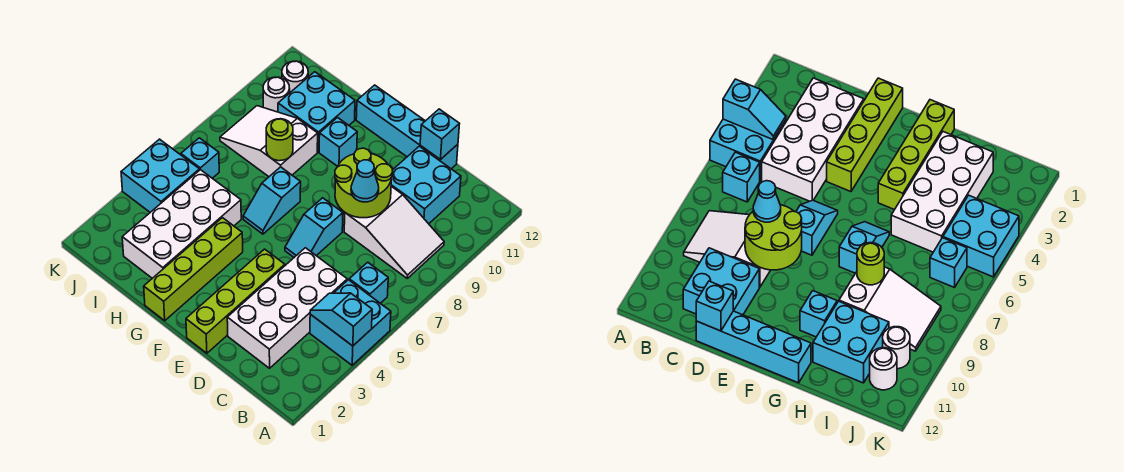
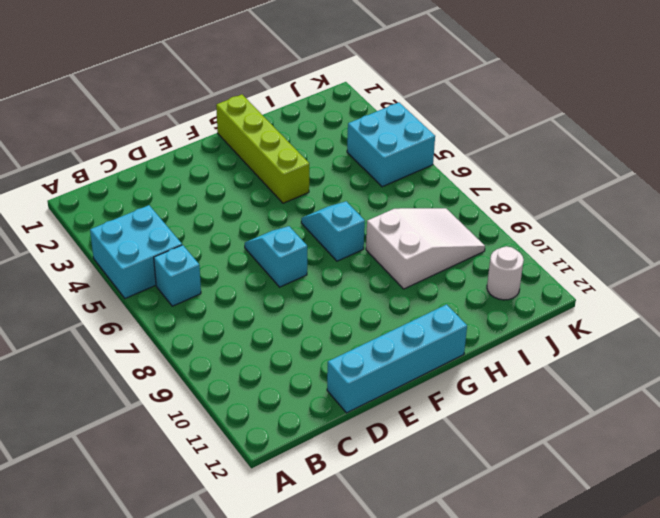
none -> white 2x3 slope [344,186,444,278]
none -> white 2x4 brick [227,248,347,368]
none -> cyan 2x2 brick [391,146,461,224]

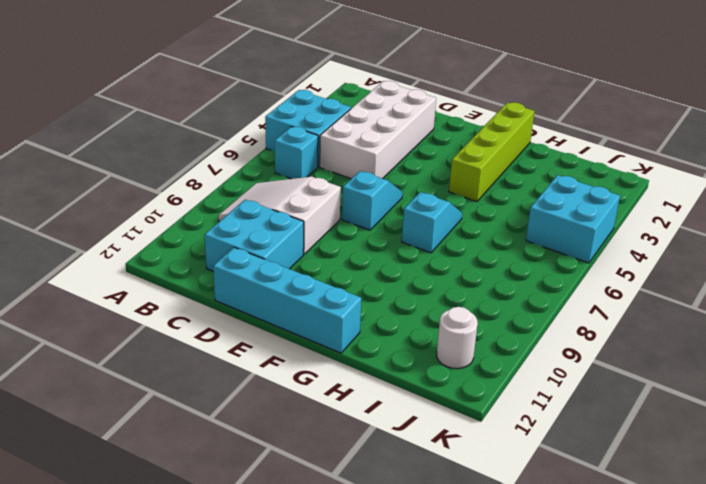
none -> lime 1x4 brick [186,249,285,353]
none -> cyan 1x1 brick [319,118,357,166]
none -> white 2x4 brick [122,170,241,278]

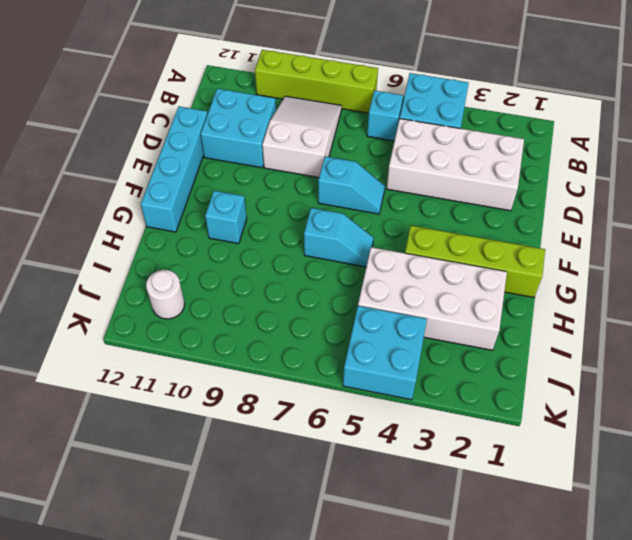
lime 1x4 brick [255,50,378,113] -> lime 1x4 brick moved to [186,249,285,353]
none -> white 2x3 slope [220,106,318,177]
none -> cyan 2x2 brick [278,72,355,152]
none -> cyan 1x1 brick [181,138,219,178]

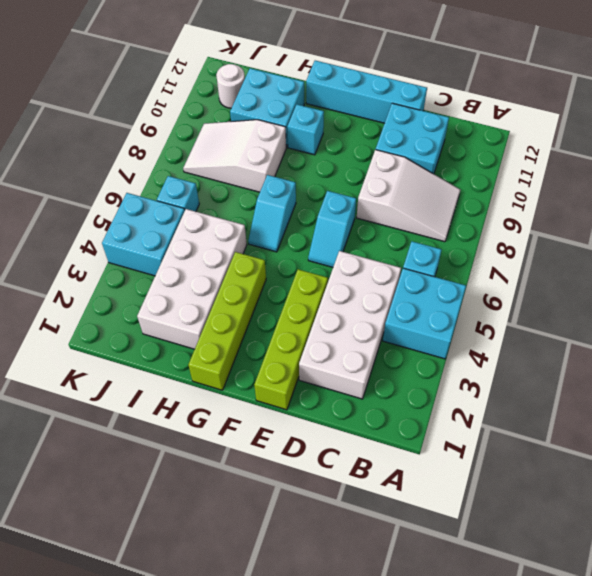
none -> white 1x1 round brick [263,77,290,112]
none -> cyan 1x2 slope [310,293,372,346]
none -> lime 2x2 round brick [335,148,393,218]

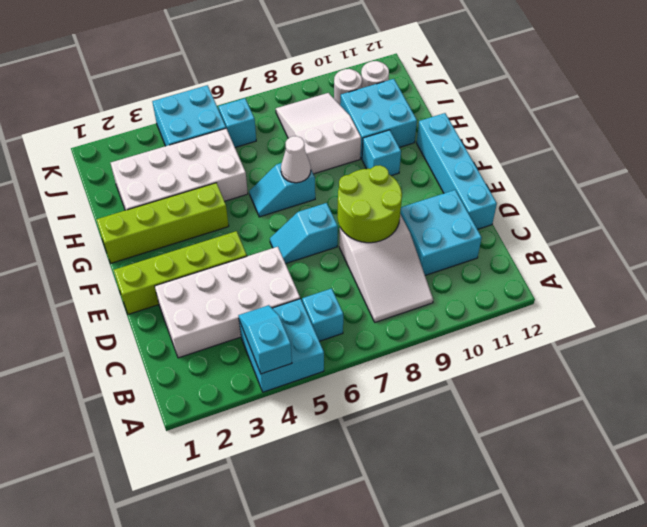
white 1x1 cone [281,136,311,183] -> none
none -> cyan 1x1 brick [420,109,459,160]
none -> lime 1x1 round brick [266,119,293,161]
none -> cyan 1x1 cone [351,160,379,202]

